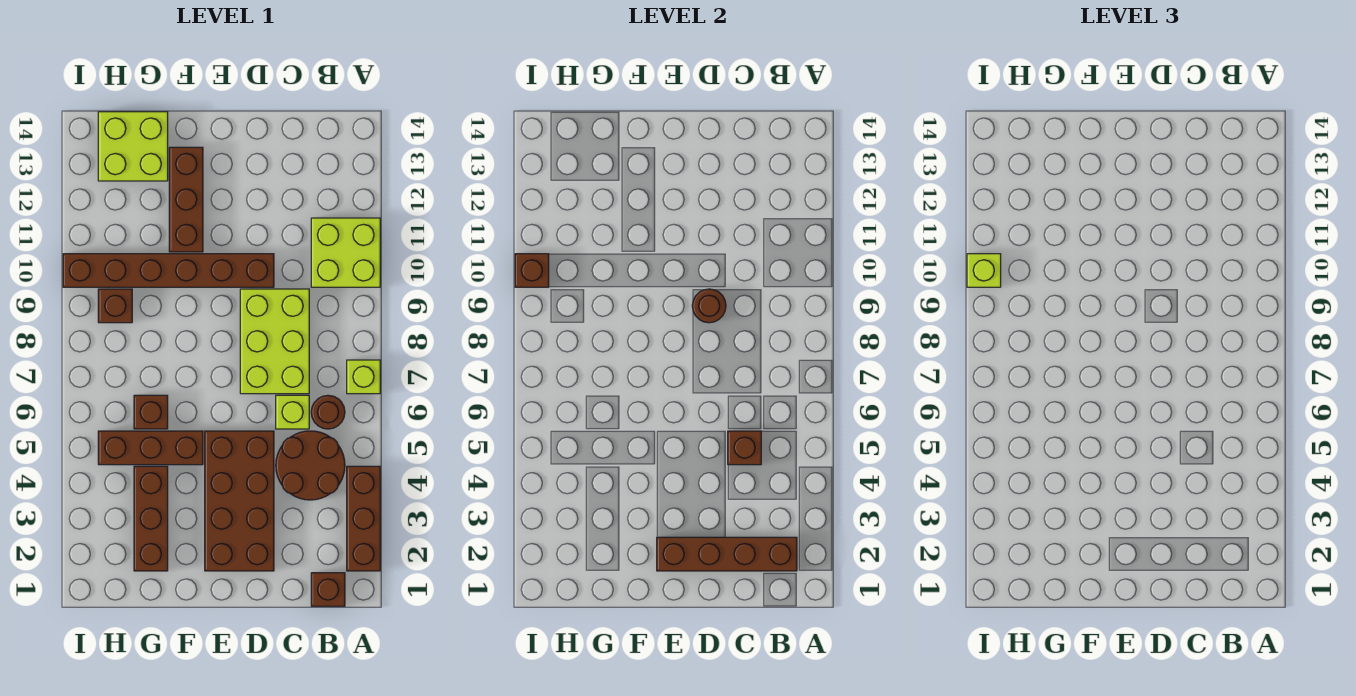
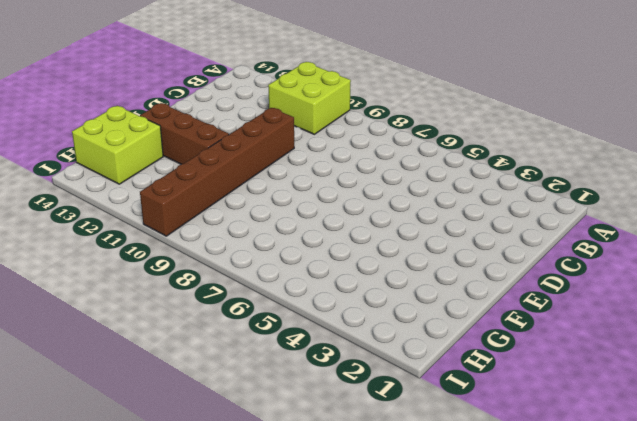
none -> brown 1x3 brick [347,466,380,571]
none -> lime 1x1 brick [347,360,380,394]
none -> brown 1x1 brick [311,573,345,606]

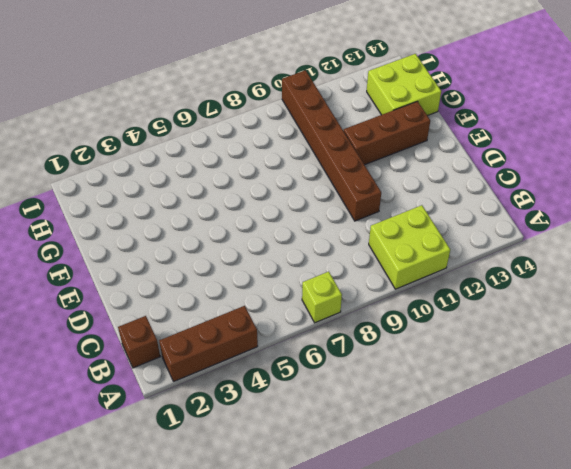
none -> brown 2x2 round brick [276,431,345,500]
none -> brown 1x1 round brick [311,395,345,429]
none -> lime 1x1 brick [276,395,309,429]

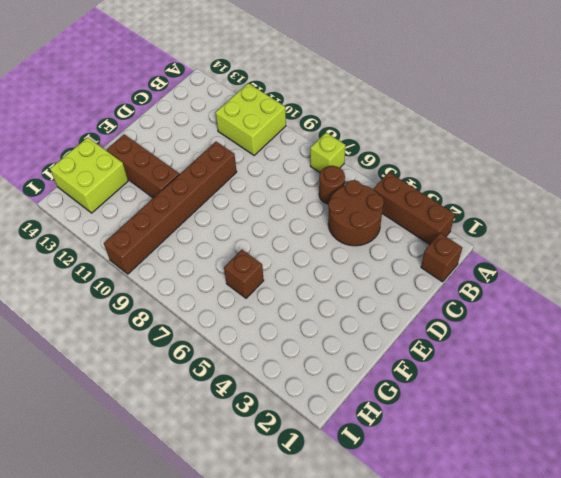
none -> lime 1x1 brick [276,395,309,429]
none -> lime 2x3 brick [240,289,309,394]
none -> brown 2x4 brick [205,431,274,571]

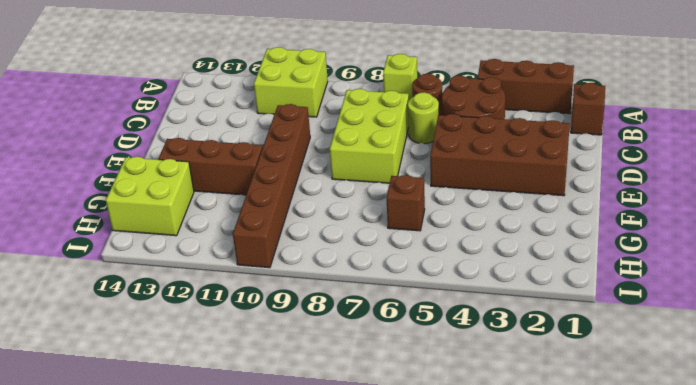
lime 1x1 round brick [408,92,439,144] -> lime 1x1 brick [276,395,309,429]
lime 2x3 brick [330,89,409,183] -> lime 2x3 brick turned to [240,289,309,394]
none -> brown 1x3 brick [98,431,203,465]
none -> brown 1x3 brick [134,466,168,571]
none -> brown 1x1 brick [98,289,132,323]

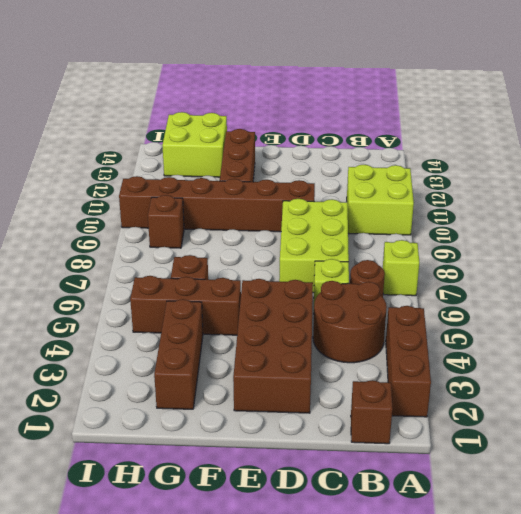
none -> brown 1x4 brick [657,537,797,571]
none -> brown 1x1 brick [728,431,761,465]
none -> brown 1x1 round brick [692,289,726,323]

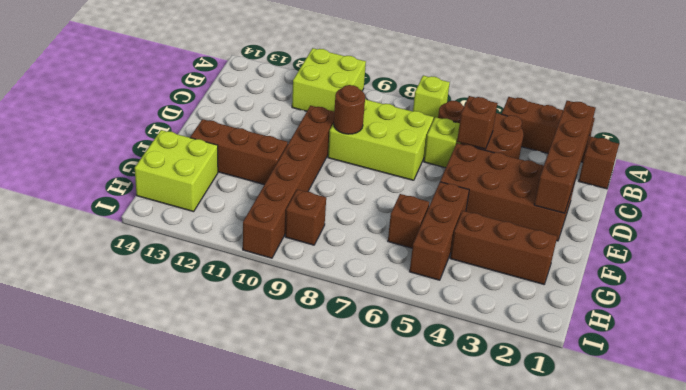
none -> brown 1x1 brick [515,254,549,287]
none -> lime 1x1 brick [967,254,1001,287]

